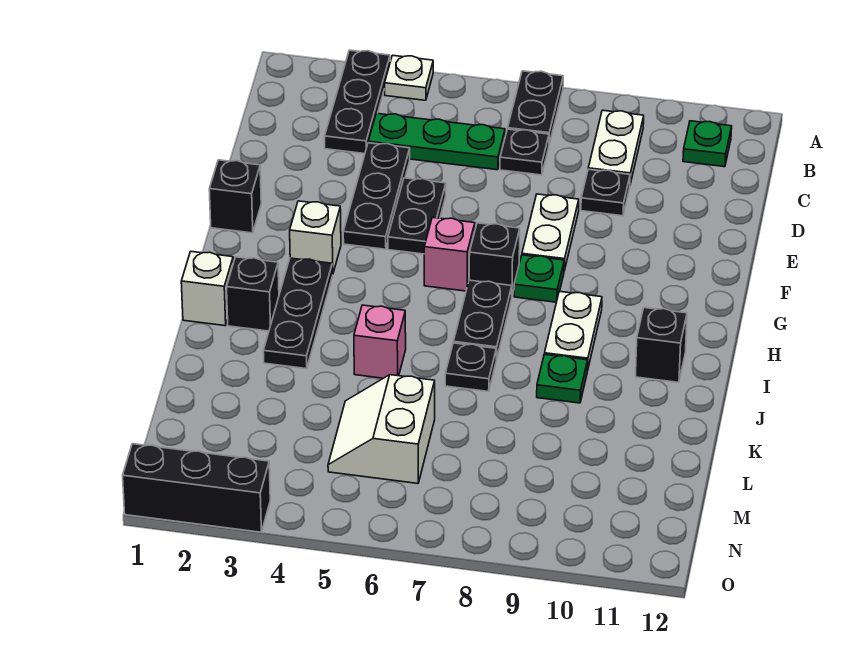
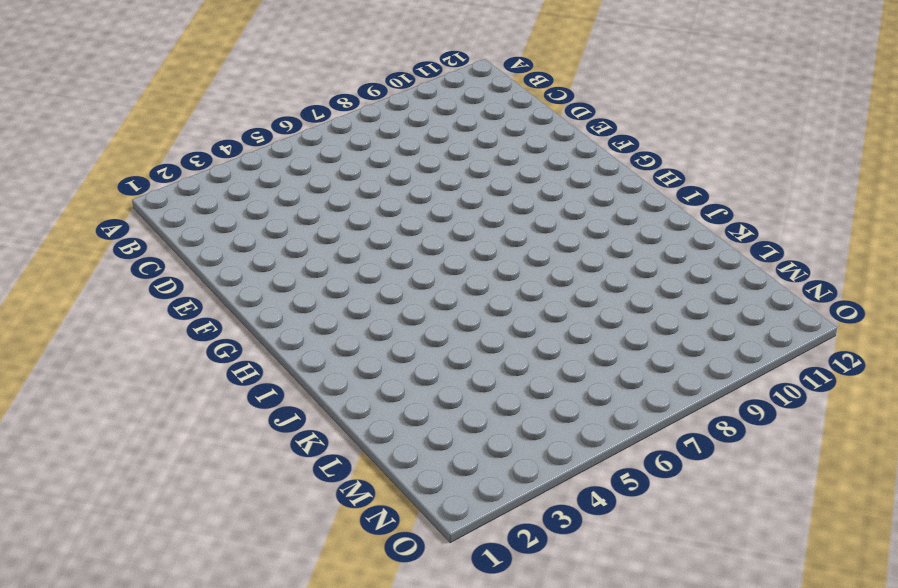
none -> black 1x3 plate [325,50,390,154]
none -> white 1x1 plate [385,55,433,100]
none -> black 1x2 plate [508,71,563,144]

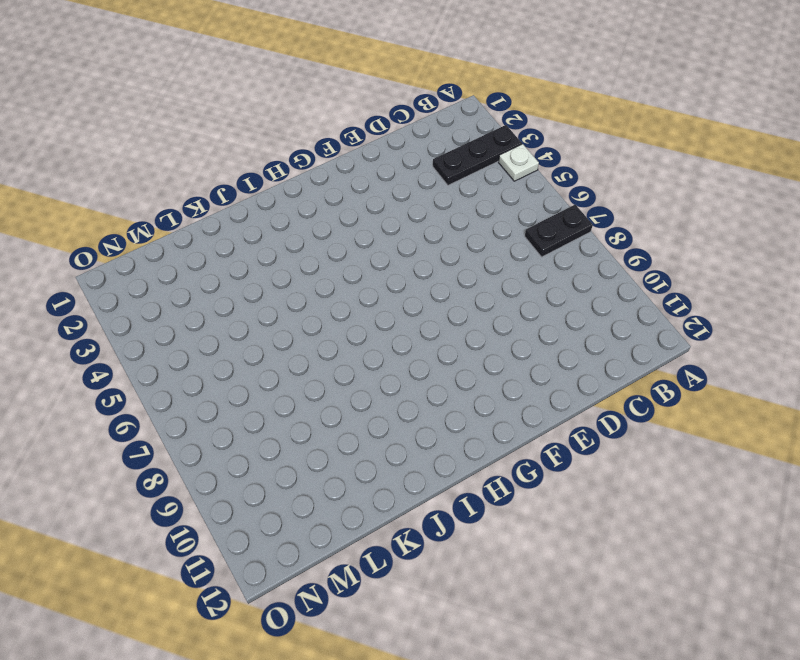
none -> white 1x2 plate [588,110,644,184]
none -> green 1x1 plate [683,121,732,167]
none -> green 1x3 plate [368,113,505,170]

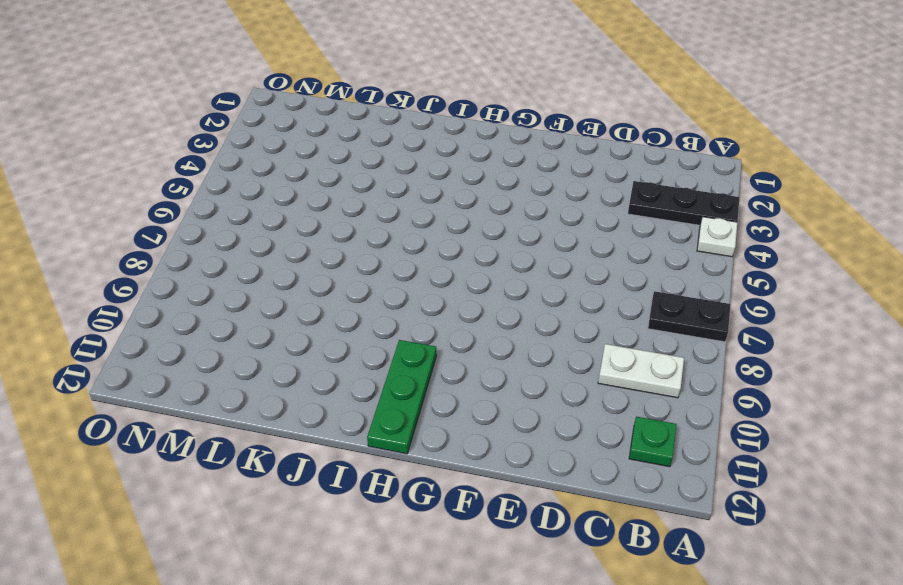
green 1x3 plate [367,340,437,454] -> green 1x3 plate moved to [368,113,505,170]
none -> black 1x1 plate [500,129,549,175]
none -> black 1x3 plate [343,143,410,249]
none -> black 1x1 plate [581,169,630,216]

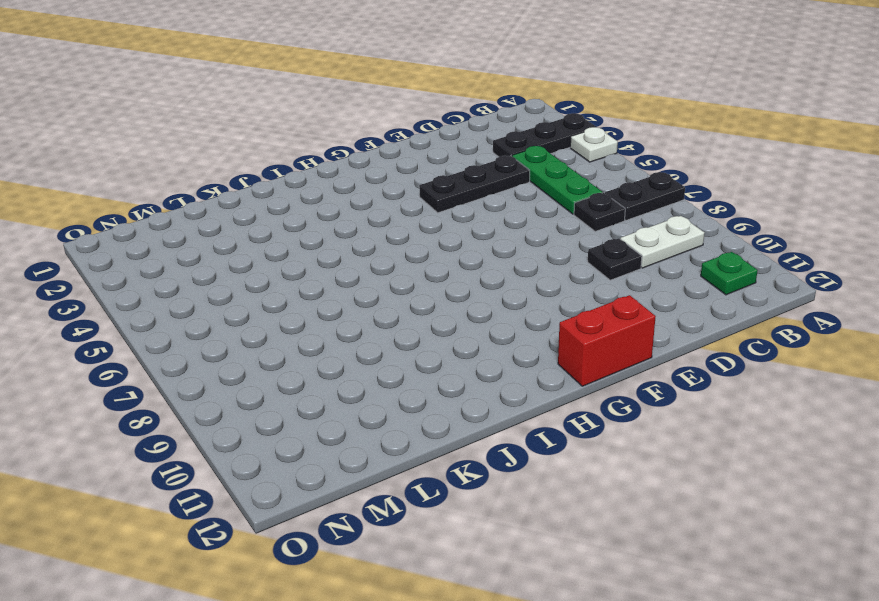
red 1x2 brick [558,295,656,386] -> none
none -> black 1x2 plate [388,178,446,254]
none -> white 1x2 plate [522,194,579,271]
none -> black 1x1 brick [209,160,261,233]

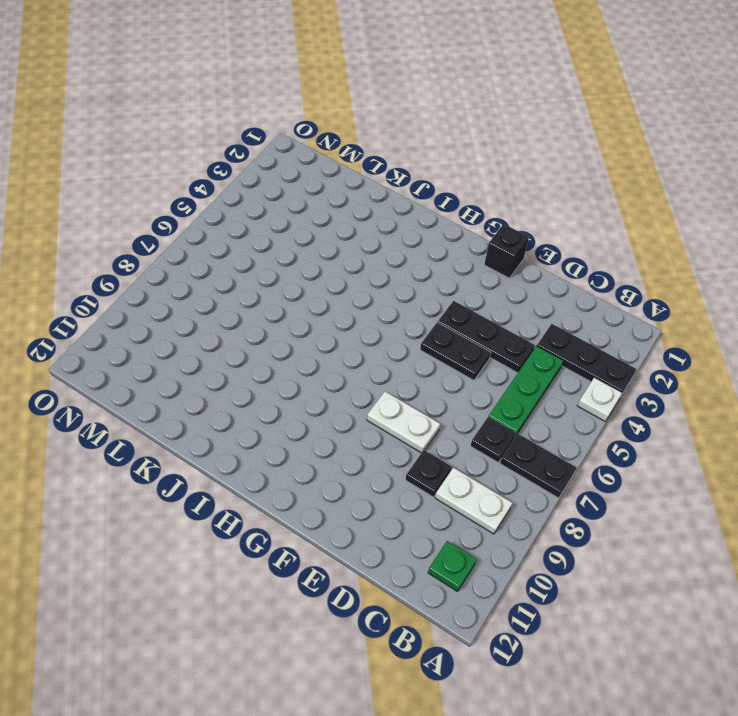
none -> white 1x1 brick [290,201,341,275]
none -> pink 1x1 brick [424,217,475,291]
none -> black 1x1 brick [469,223,520,295]

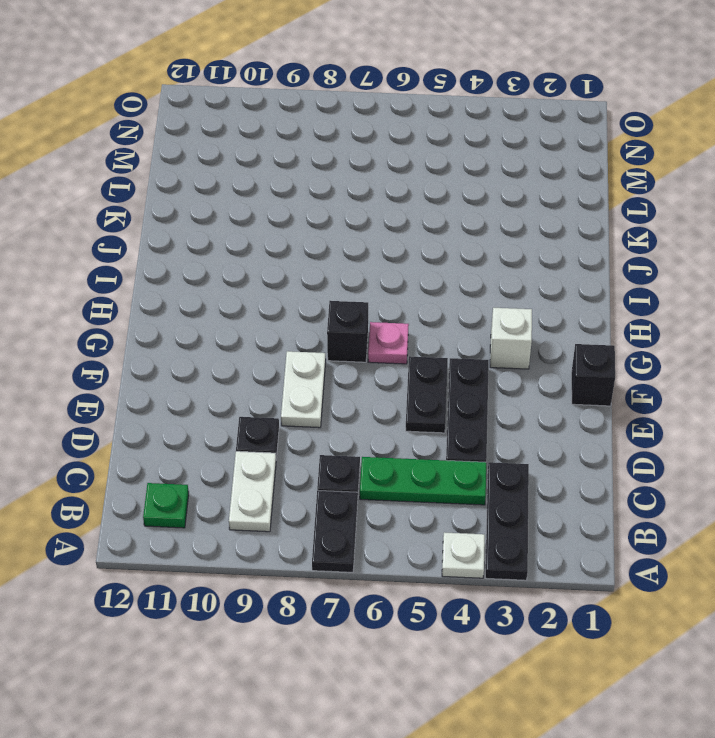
pink 1x1 plate [368,322,409,364] -> pink 1x1 brick [424,217,475,291]
none -> green 1x1 plate [514,255,564,302]
none -> black 1x3 plate [263,258,333,369]
none -> black 1x2 plate [453,280,512,359]

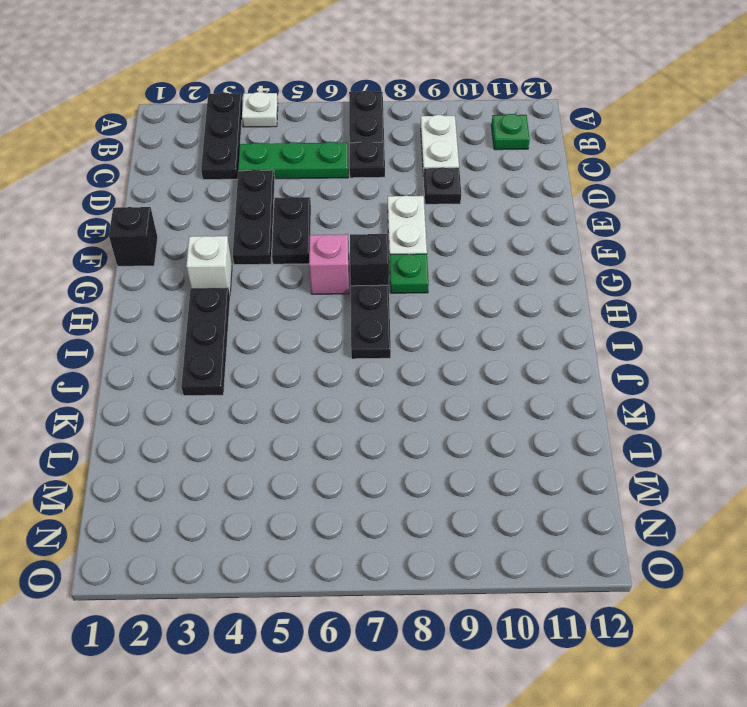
none -> white 1x2 plate [545,291,602,371]
none -> white 1x1 brick [181,252,233,326]
none -> black 1x1 brick [227,257,279,331]

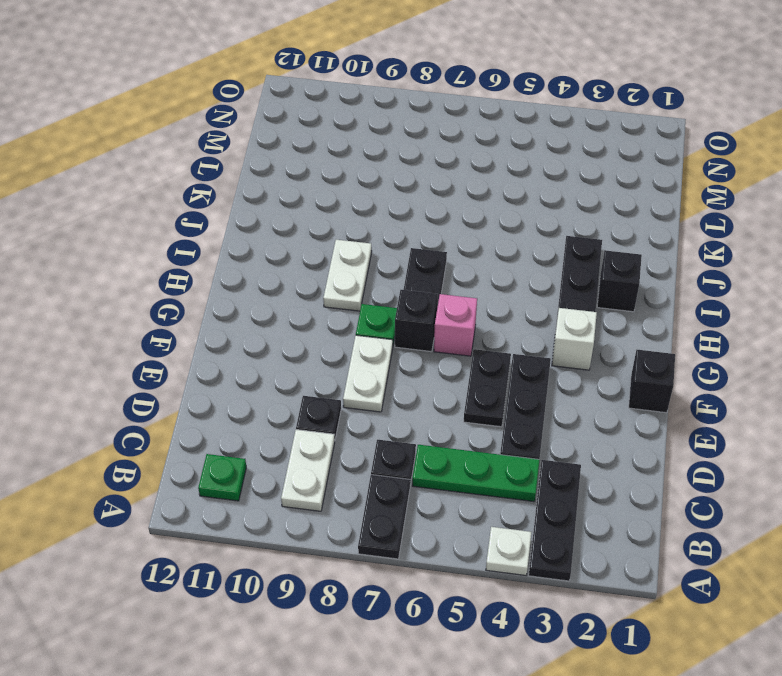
none -> white 1x1 brick [181,252,233,326]
none -> black 1x1 brick [636,308,687,382]
none -> pink 1x1 brick [354,305,406,378]

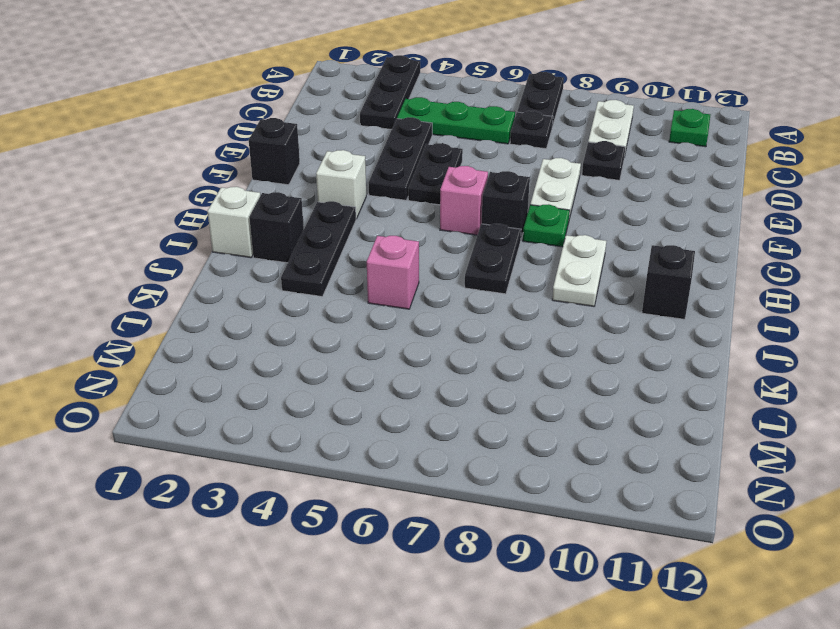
none -> white 1x1 plate [385,55,433,100]
none -> black 1x1 plate [445,343,496,392]
none -> green 1x1 plate [537,354,588,403]

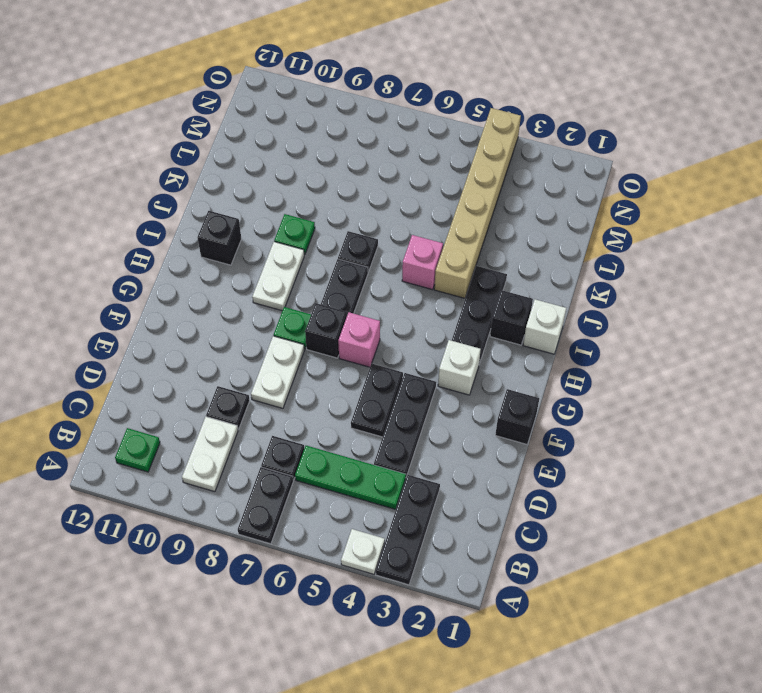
tan 1x6 brick [434,108,521,298] -> none
none -> white 2x2 slope [328,375,435,483]
none -> black 1x3 brick [123,444,270,532]

